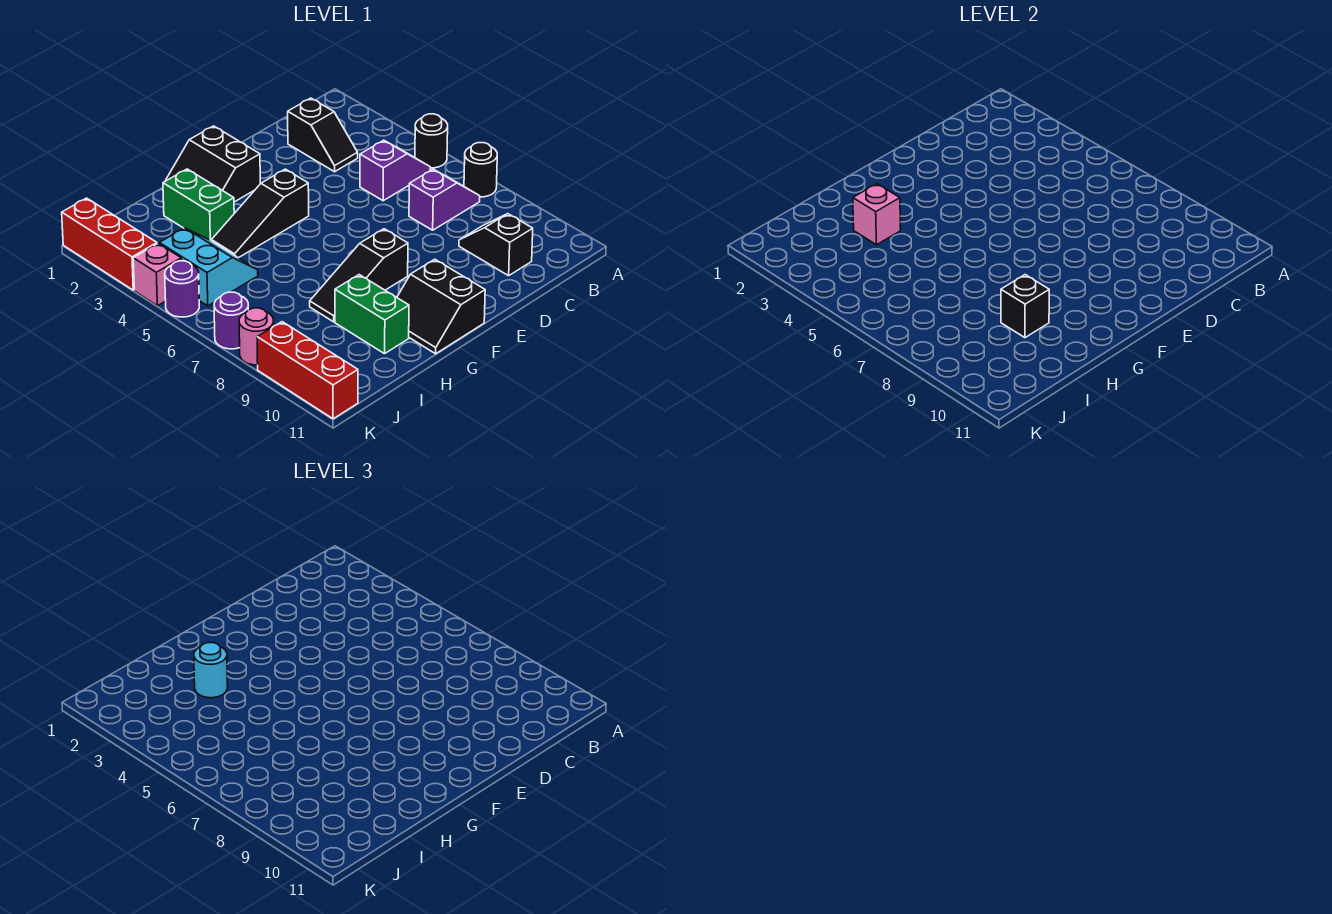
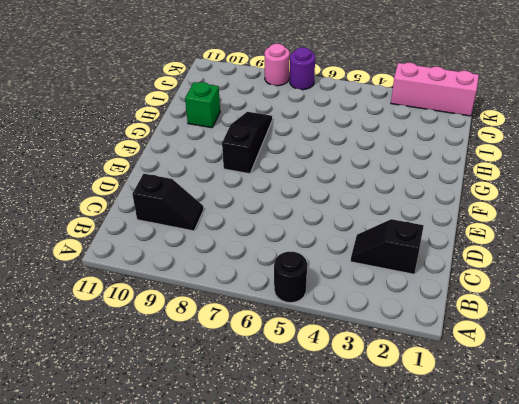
green 1x1 brick [185,82,220,128] -> green 1x2 brick [335,275,409,354]
pink 1x3 brick [391,63,479,116] -> red 1x3 brick [62,198,157,290]
none -> black 1x1 round brick [464,143,497,197]
none -> purple 1x2 slope [360,140,430,201]
none -> purple 1x2 slope [409,169,480,230]

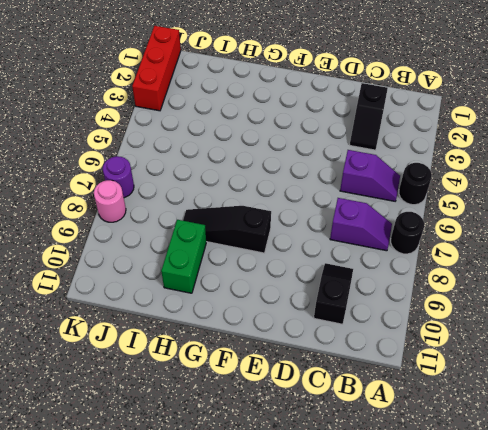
none -> black 2x2 slope [166,126,260,202]
none -> black 1x3 slope [212,169,309,258]
none -> black 2x2 slope [397,259,485,354]

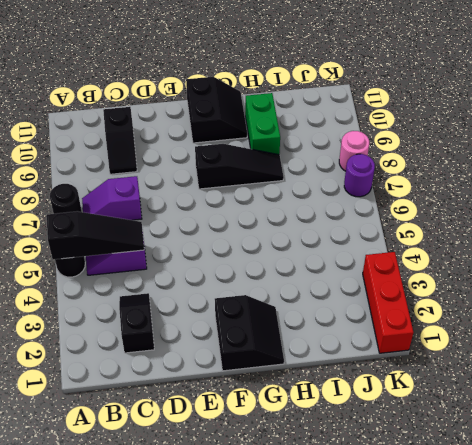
black 1x3 slope [47,211,144,260] -> black 1x3 slope moved to [212,169,309,258]
none -> green 1x2 brick [163,169,234,241]
none -> cyan 2x2 slope [159,228,258,306]
none -> pink 1x1 brick [133,243,181,306]

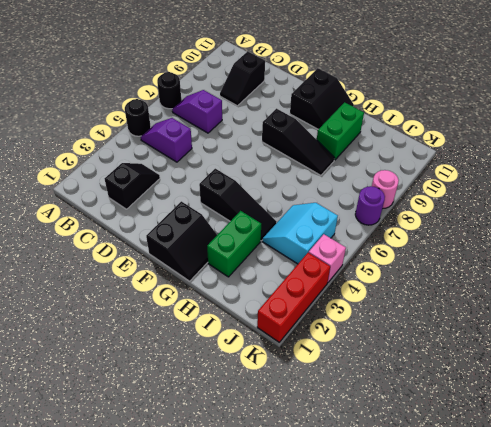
none -> purple 1x1 round brick [165,261,199,317]
none -> red 1x3 brick [257,322,358,419]
none -> pink 1x1 brick [853,184,901,245]

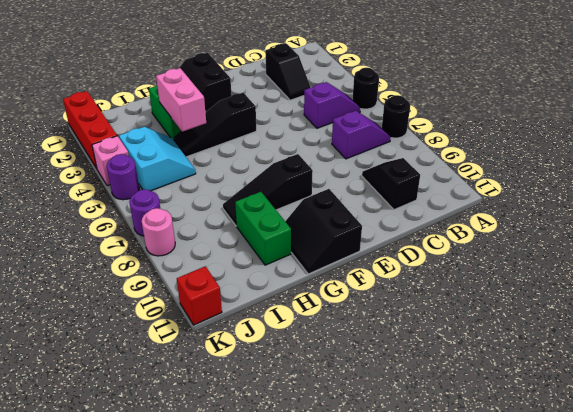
pink 1x2 brick [156,68,206,132] -> pink 1x1 brick [853,184,901,245]
red 1x1 brick [177,266,222,325] -> red 1x3 brick [257,322,358,419]
none -> black 1x1 brick [1001,275,1049,338]
none -> cyan 1x1 round brick [194,643,228,698]

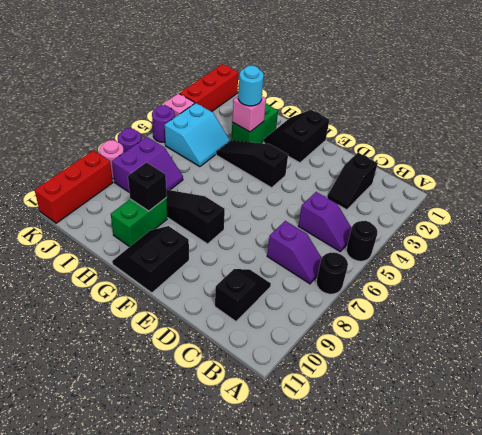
purple 2x2 slope [112,137,183,193] -> none

